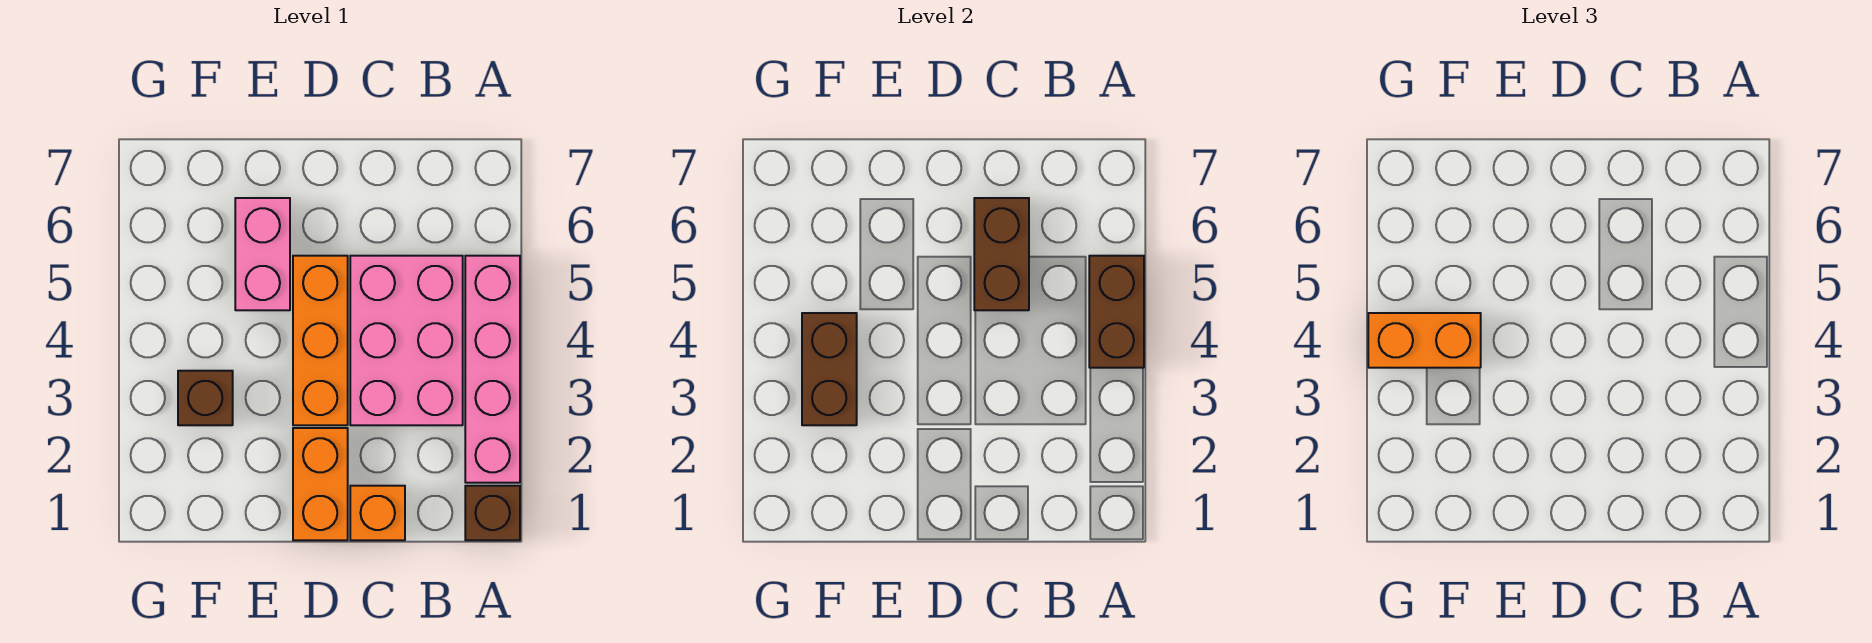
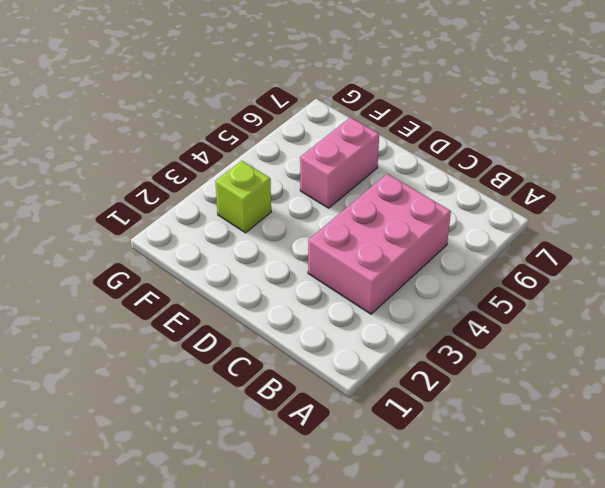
lime 1x1 brick [215,161,271,233] -> brown 1x1 brick [178,371,233,425]
none -> brown 1x1 brick [465,486,520,540]
none -> pink 1x4 brick [465,256,520,483]
none -> orange 1x1 brick [350,486,405,540]

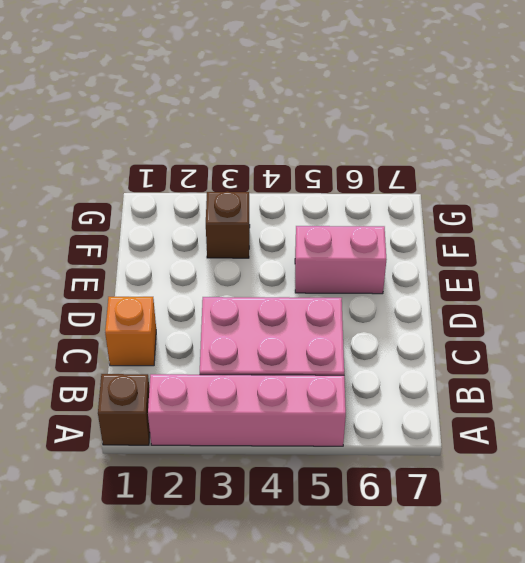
none -> orange 1x2 brick [293,428,348,540]
none -> orange 1x3 brick [293,256,348,425]
none -> brown 1x2 brick [1089,256,1144,368]

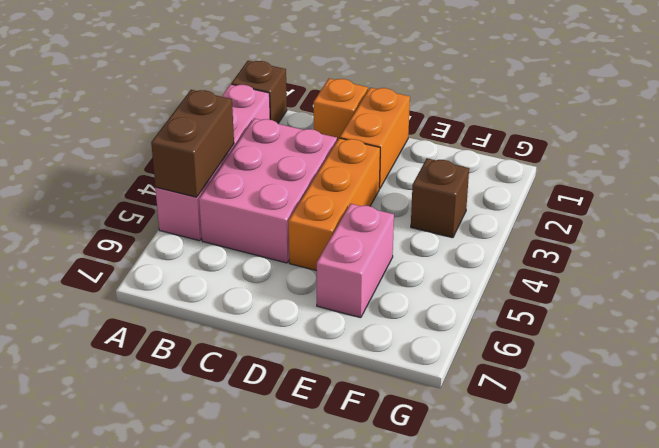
none -> brown 1x2 brick [974,198,1029,310]
none -> brown 1x2 brick [802,313,857,425]
none -> orange 1x2 brick [1368,313,1481,368]

